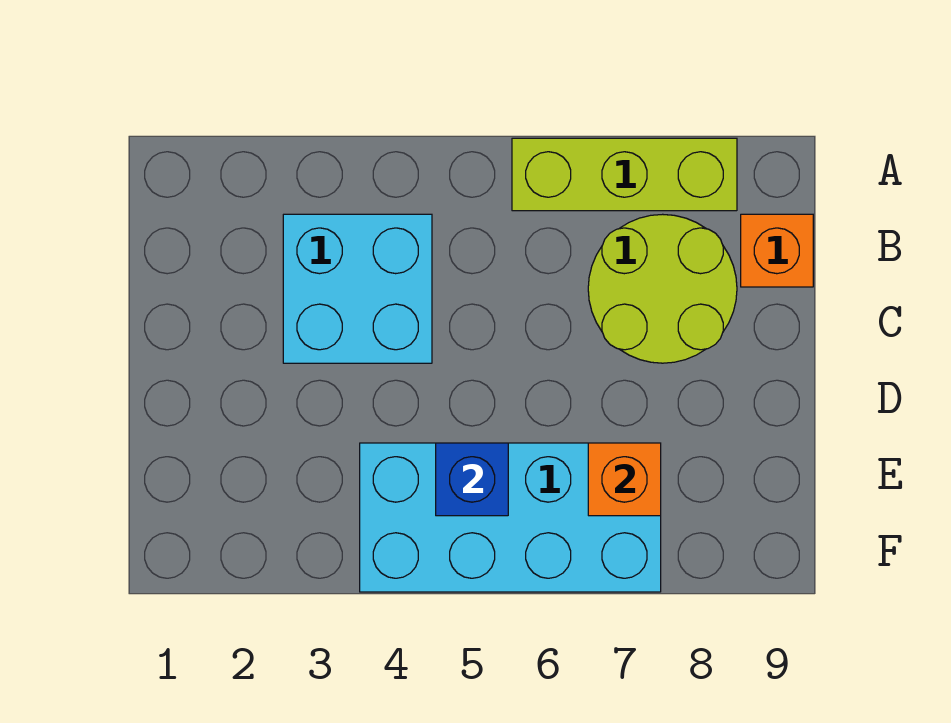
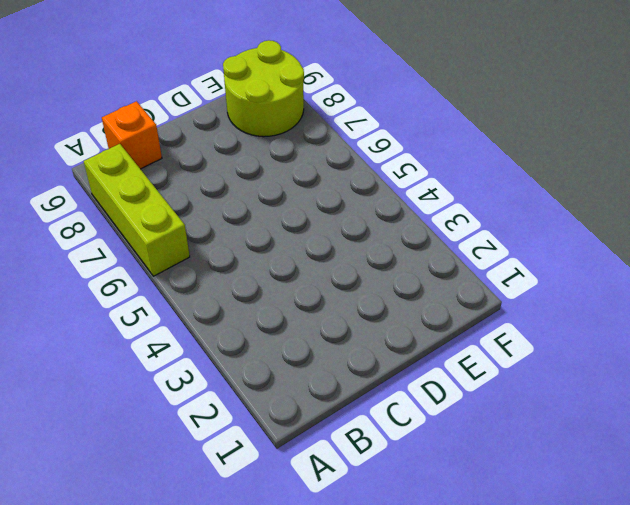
lime 2x2 round brick [223,40,304,137] -> lime 2x2 round brick moved to [588,214,737,363]
none -> cyan 2x2 brick [283,214,432,363]
none -> cyan 2x4 brick [360,443,661,592]

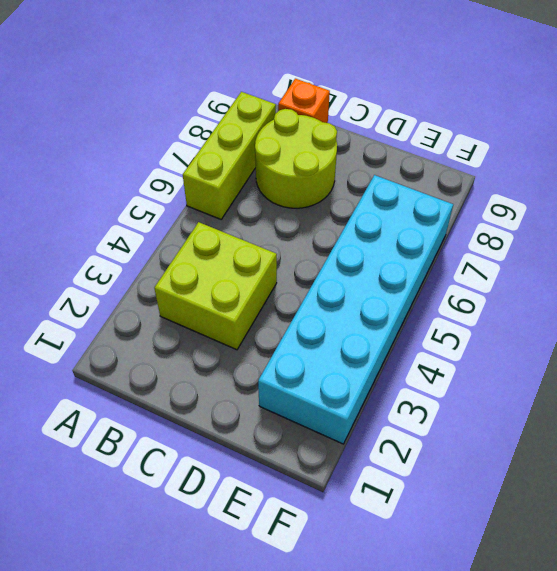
lime 2x2 brick [154,222,277,350] -> cyan 2x2 brick [283,214,432,363]
cyan 2x6 brick [258,175,453,444] -> cyan 2x4 brick [360,443,661,592]
none -> blue 1x1 brick [436,443,508,516]
none -> orange 1x1 brick [588,443,661,516]

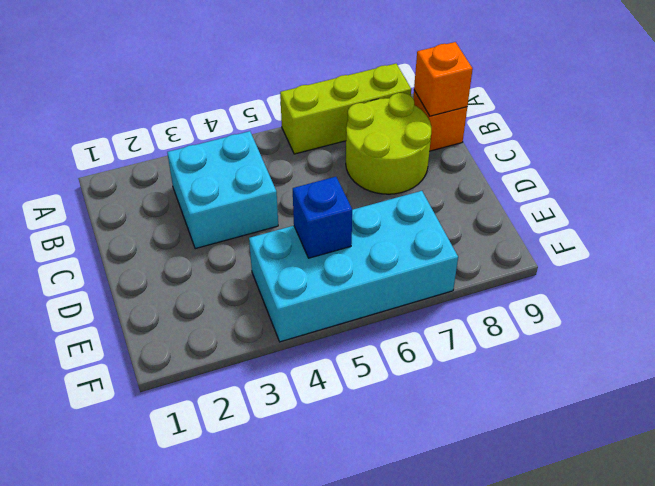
orange 1x1 brick [414,42,473,116] -> orange 1x1 brick moved to [588,443,661,516]

